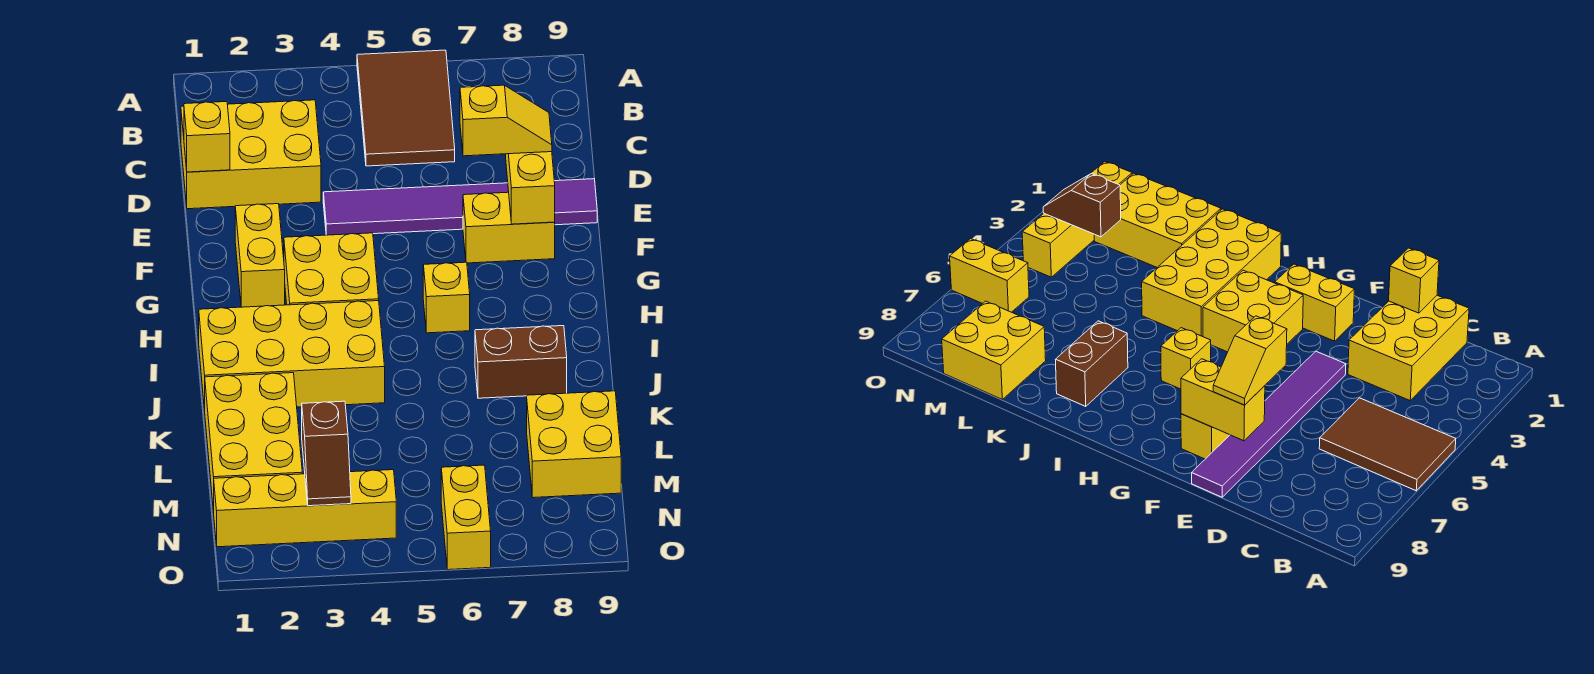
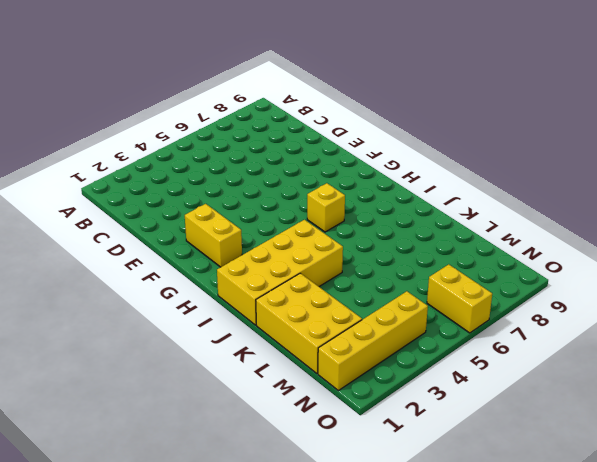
none -> brown 2x3 tile [357,50,455,166]
none -> yellow 2x3 brick [181,100,321,209]
none -> purple 1x6 tile [323,179,597,235]

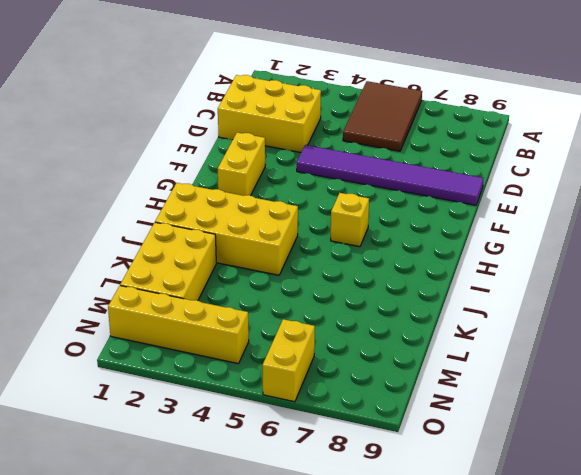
none -> yellow 1x2 brick [463,192,555,263]
none -> yellow 2x2 brick [284,233,379,305]
none -> brown 1x2 brick [475,326,567,398]

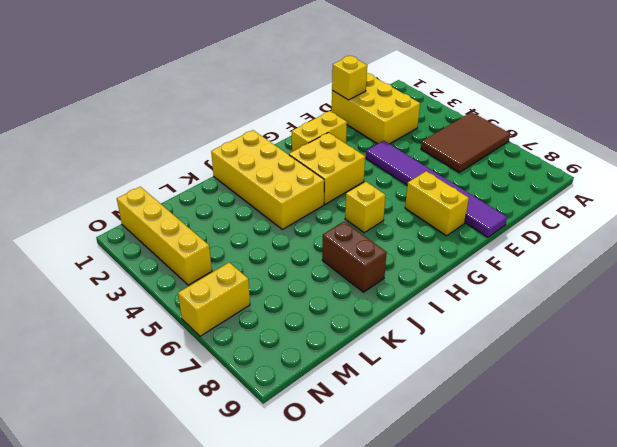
none -> yellow 2x3 brick [205,373,302,512]
none -> yellow 2x2 brick [527,391,621,498]
none -> yellow 1x2 brick [506,152,555,224]

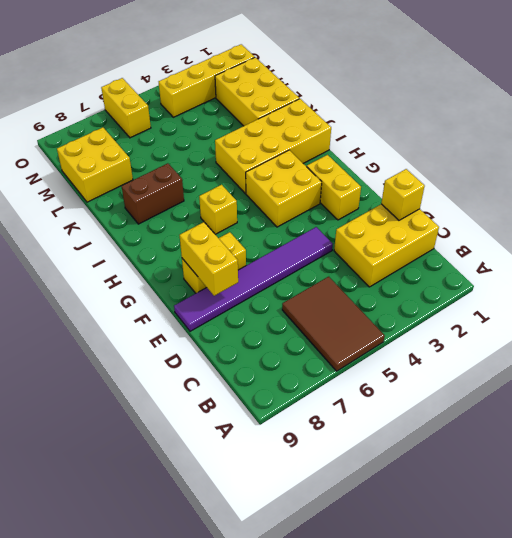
none -> brown 1x2 slope [302,401,351,506]
none -> yellow 1x2 slope [460,85,552,156]

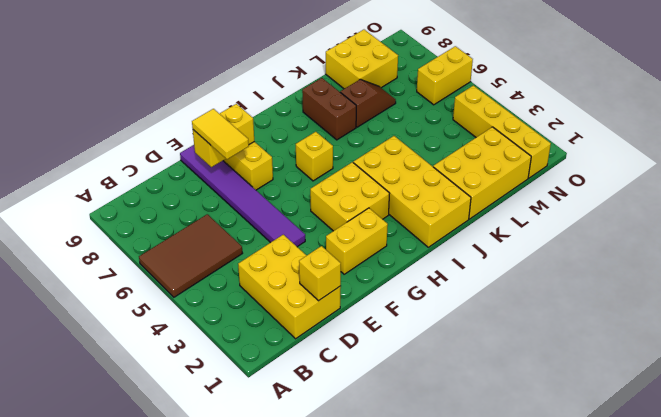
yellow 1x2 tile [192,109,249,159] -> yellow 1x2 slope [460,85,552,156]
brown 1x2 slope [340,80,396,127] -> brown 1x2 slope moved to [302,401,351,506]

